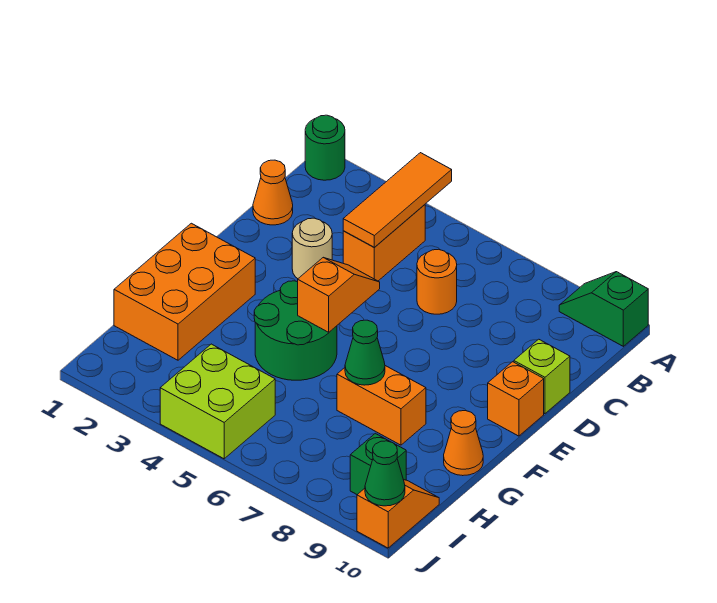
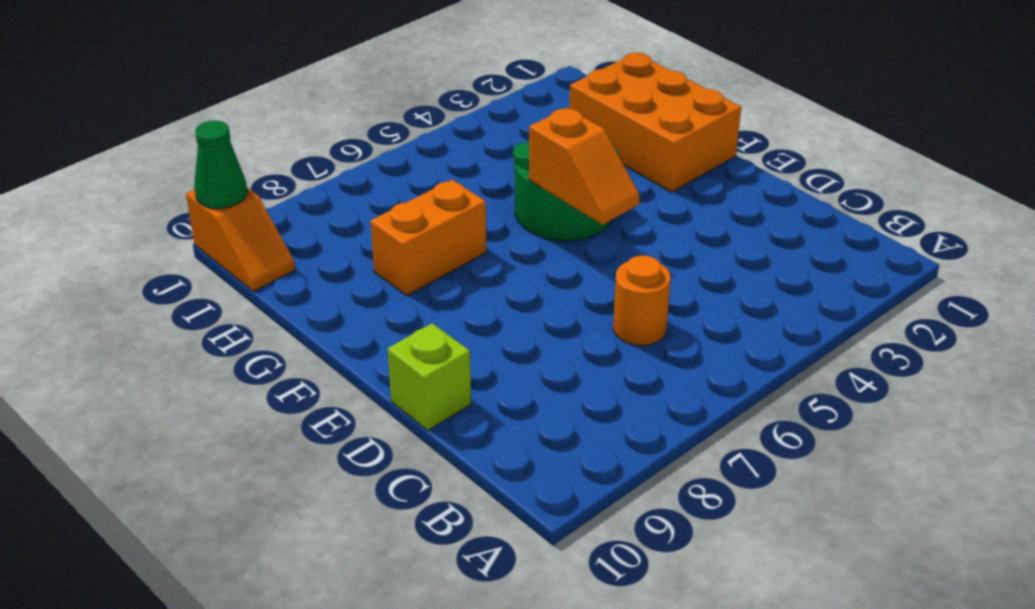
none -> green 1x1 round brick [305,115,345,180]
none -> green 1x2 slope [559,272,648,346]
none -> orange 1x2 brick [343,205,425,281]

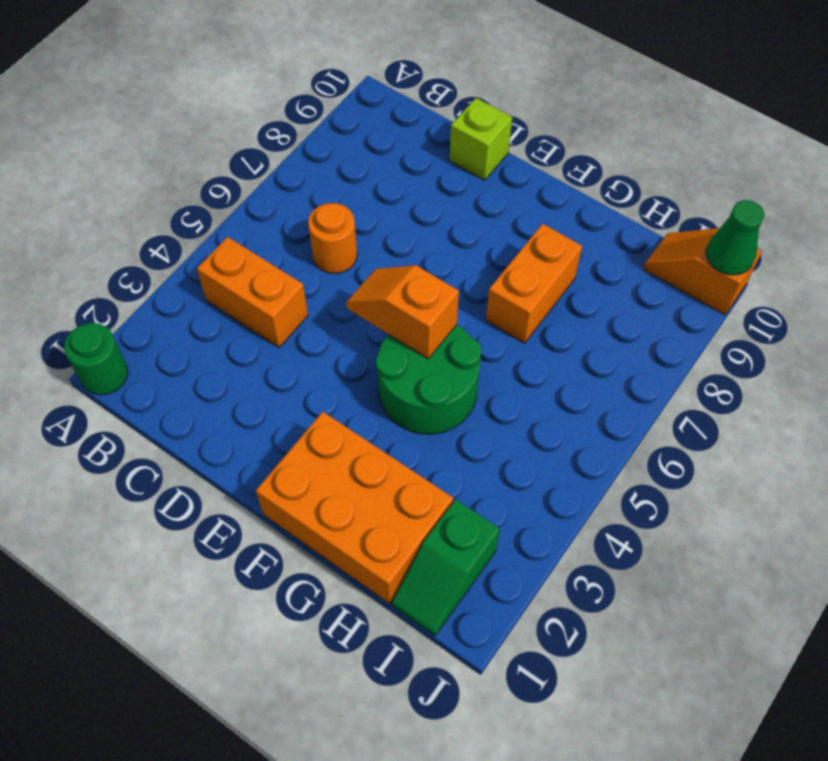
green 1x2 slope [392,499,500,636] -> green 1x2 slope moved to [559,272,648,346]
none -> orange 1x1 cone [253,160,293,225]
none -> tan 1x1 round brick [292,218,332,279]
none -> orange 1x1 brick [488,362,544,436]

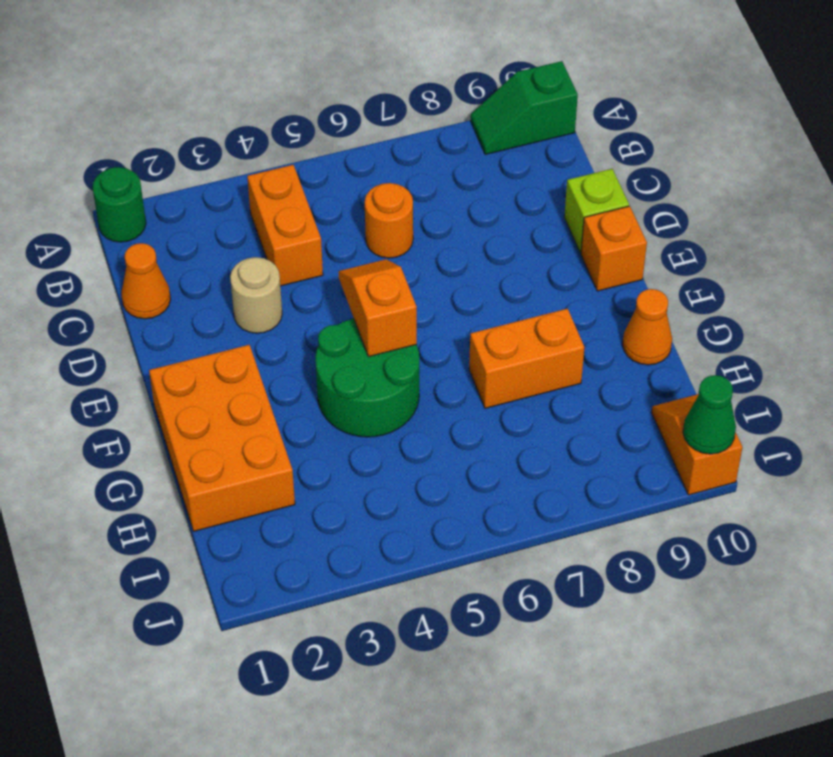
none -> lime 2x2 brick [160,344,275,459]
none -> green 1x1 brick [350,433,406,494]
none -> orange 1x3 tile [343,153,452,247]

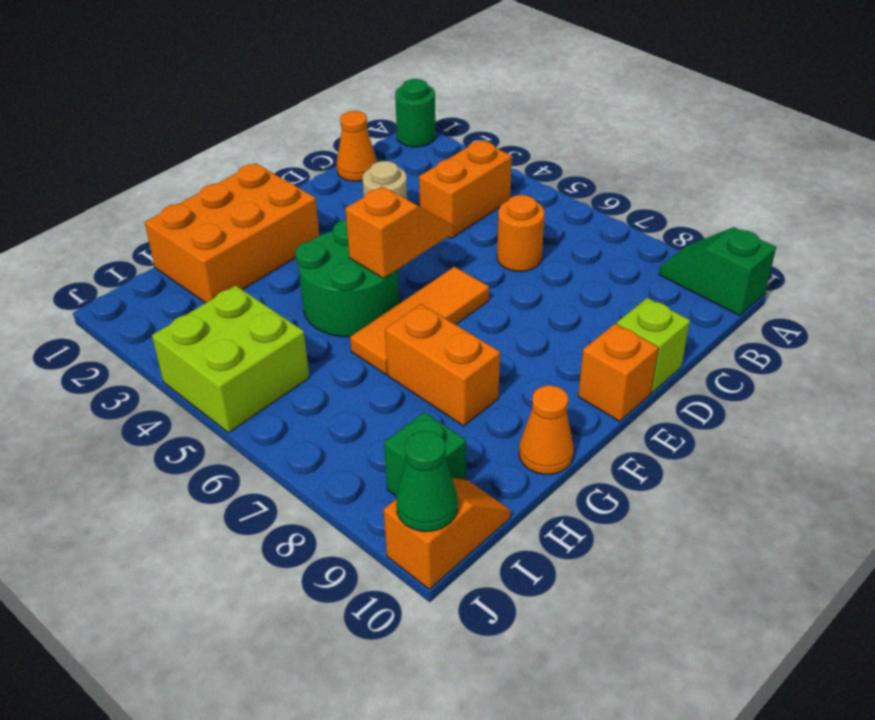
orange 1x3 tile [350,267,489,374] -> orange 1x3 tile moved to [343,153,452,247]
none -> green 1x1 cone [345,320,385,385]

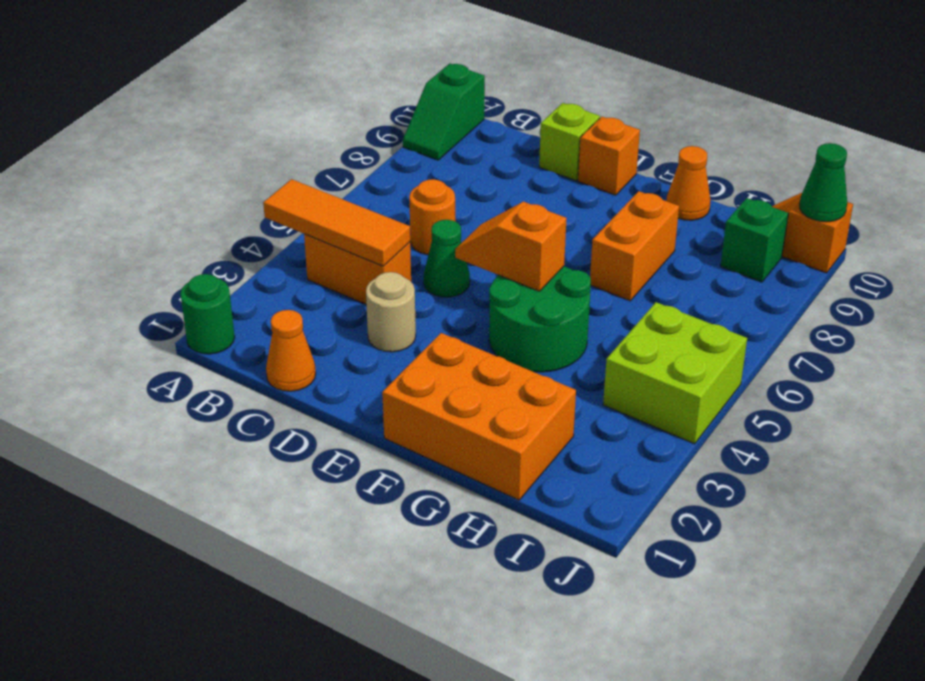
green 1x1 cone [424,220,470,297] -> green 1x1 cone moved to [345,320,385,385]

